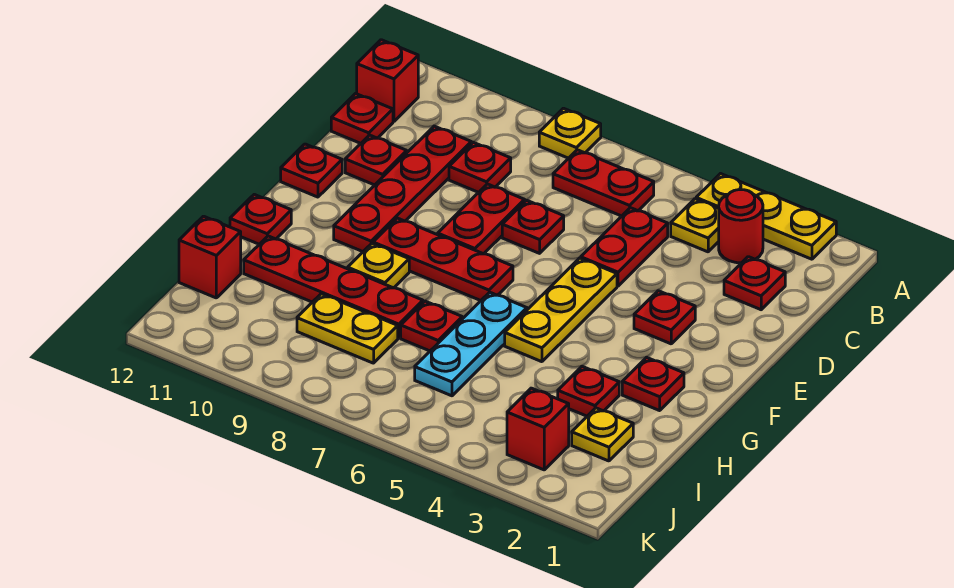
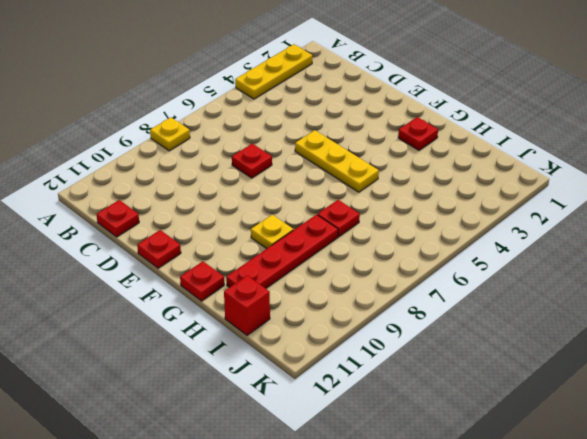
none -> red 1x1 round brick [719,190,763,263]
none -> yellow 1x1 plate [671,199,719,252]
none -> red 1x2 plate [553,150,654,216]

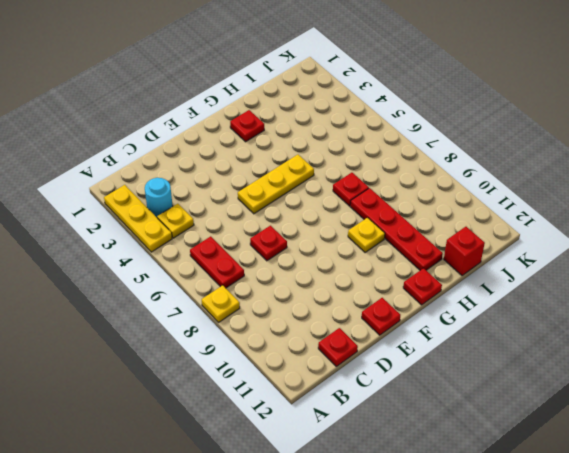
cyan 1x1 round brick [145,178,173,217] -> red 1x1 round brick [719,190,763,263]
none -> red 1x1 brick [357,40,418,121]
none -> red 1x1 plate [724,257,785,310]
none -> red 1x2 plate [581,208,668,286]

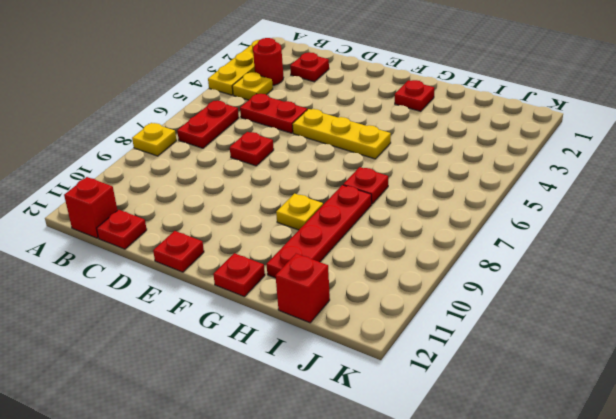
none -> red 1x1 plate [449,143,511,192]
none -> red 1x4 plate [334,126,471,252]
none -> red 1x2 plate [438,184,525,254]

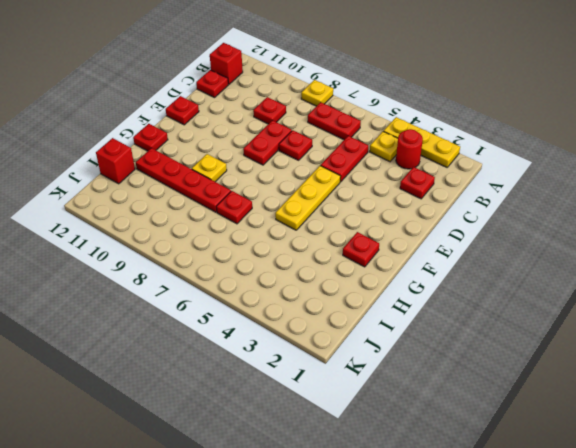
none -> red 1x4 plate [334,126,471,252]
none -> red 1x1 plate [345,135,407,185]
none -> red 1x1 plate [634,291,695,344]

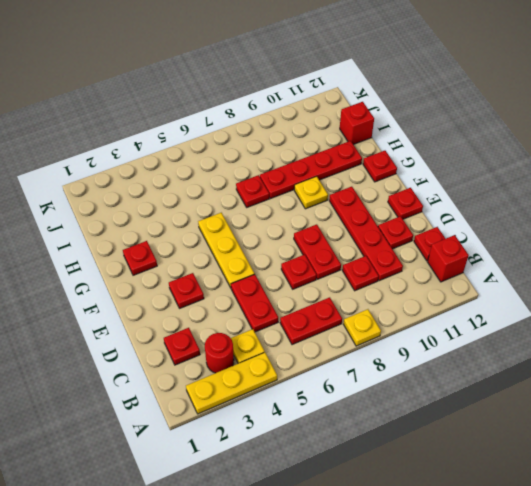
none -> red 1x3 plate [373,218,513,301]
none -> cyan 1x3 plate [415,292,527,396]
none -> red 1x1 plate [558,366,619,416]

